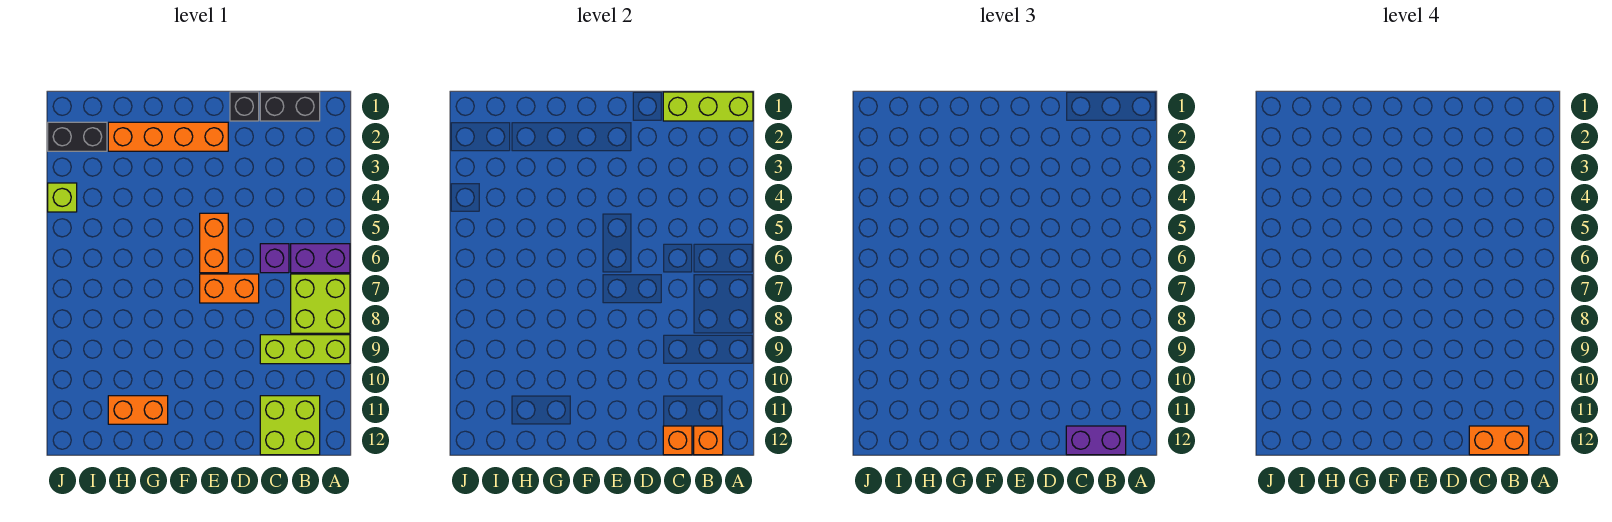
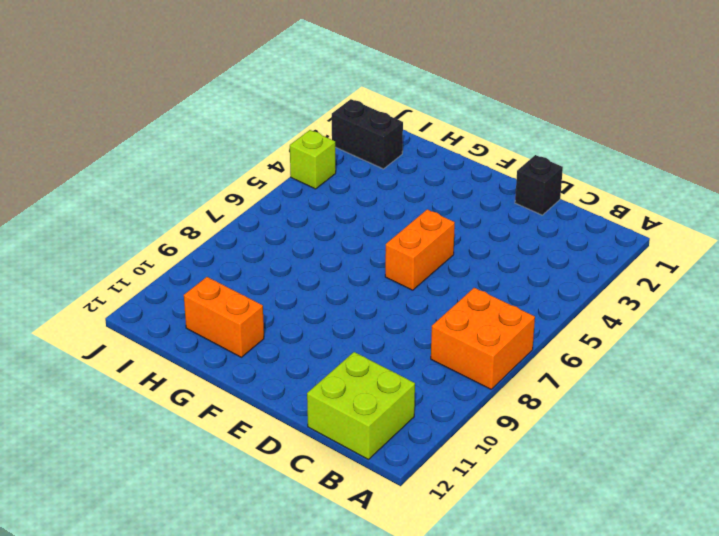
orange 2x2 brick [431,288,535,389] -> lime 2x2 brick [291,274,350,333]
none -> purple 1x2 brick [291,244,350,273]
none -> lime 1x3 brick [260,335,350,364]
none -> black 1x2 brick [260,92,320,121]

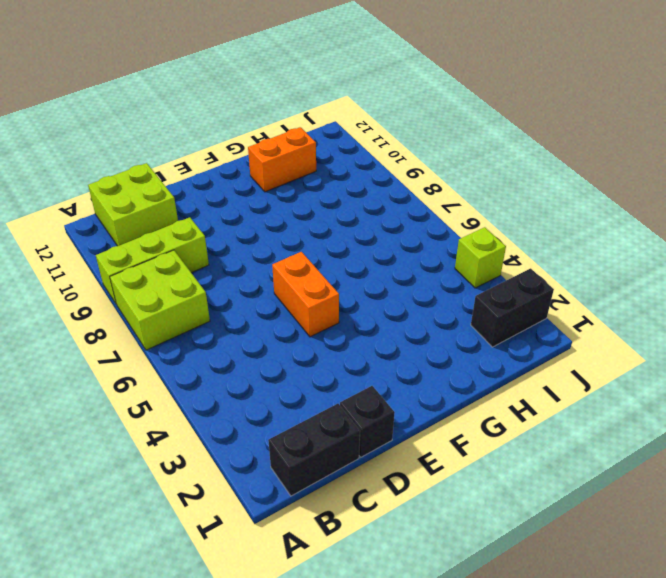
none -> purple 1x2 brick [291,244,350,273]
none -> purple 1x1 brick [260,244,289,273]
none -> orange 1x2 brick [200,274,259,303]

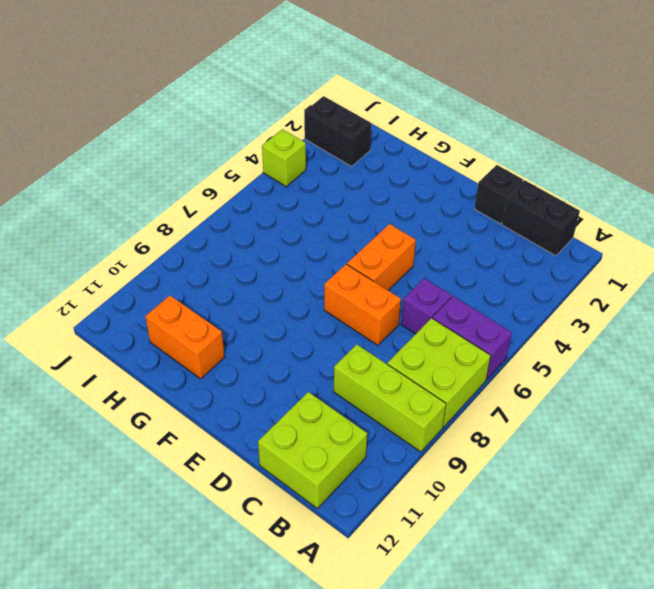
none -> orange 1x4 brick [108,122,228,151]
none -> lime 1x3 brick [663,92,753,121]
none -> orange 1x1 brick [694,426,723,455]

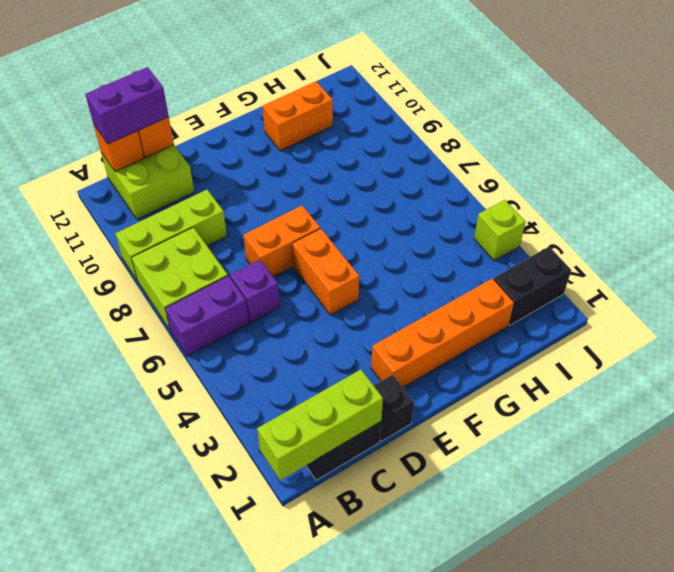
none -> orange 1x2 brick [1469,426,1529,455]

